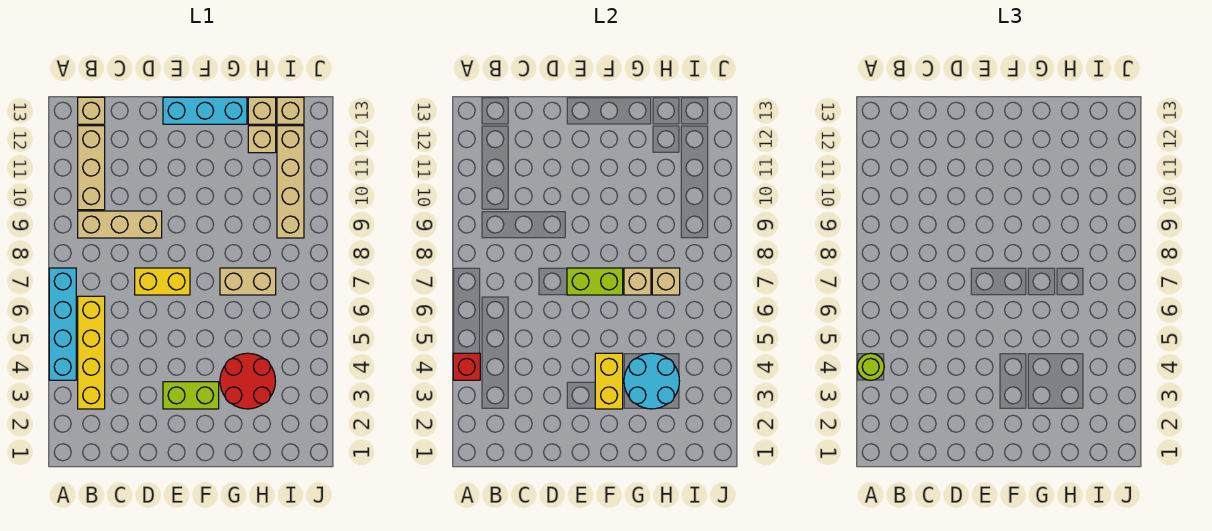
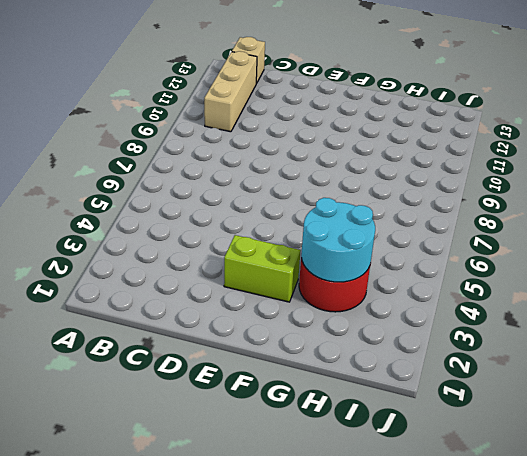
none -> cyan 1x4 brick [49,268,76,380]
none -> yellow 1x4 brick [78,296,105,409]
none -> tan 1x3 brick [78,211,162,238]

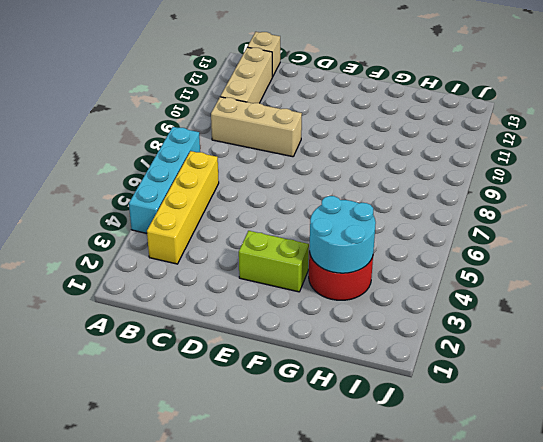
none -> yellow 1x2 brick [135,268,190,295]
none -> cyan 1x3 brick [163,97,247,124]
none -> tan 1x2 brick [220,268,276,295]

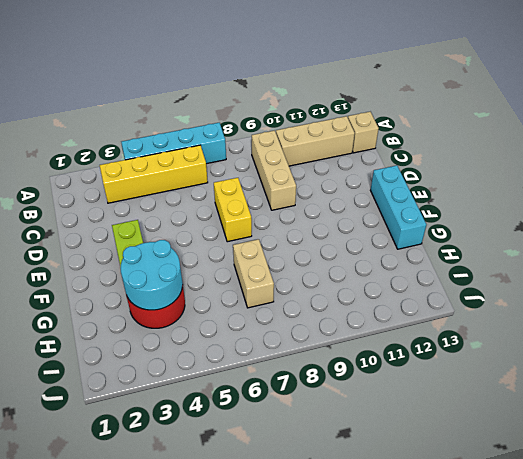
none -> tan 1x1 brick [248,126,276,153]
none -> tan 1x1 brick [248,97,276,124]
none -> tan 1x4 brick [277,126,304,238]

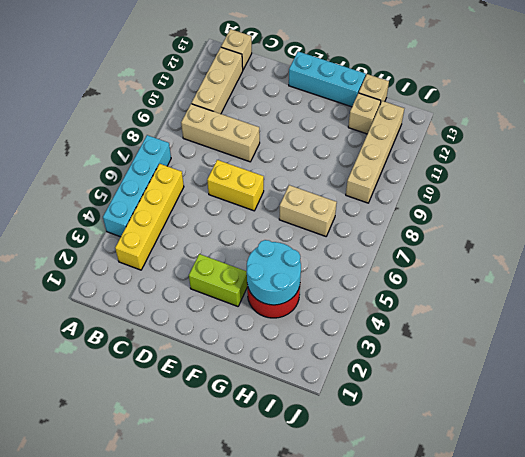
none -> tan 1x1 brick [277,97,304,124]
none -> red 1x1 brick [453,353,480,380]
none -> lime 1x2 brick [567,268,623,295]

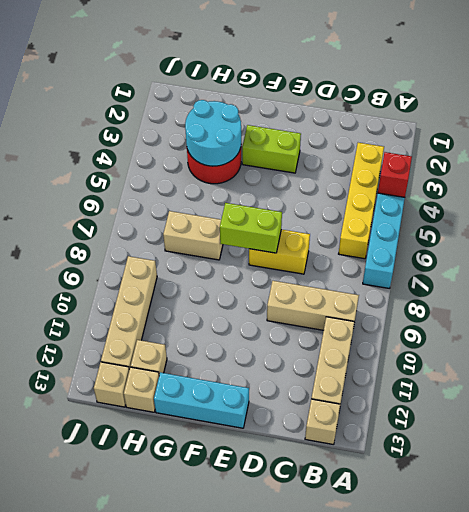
none -> yellow 1x2 brick [595,353,623,409]
none -> tan 1x1 brick [624,268,651,295]
none -> tan 1x1 brick [652,268,680,295]

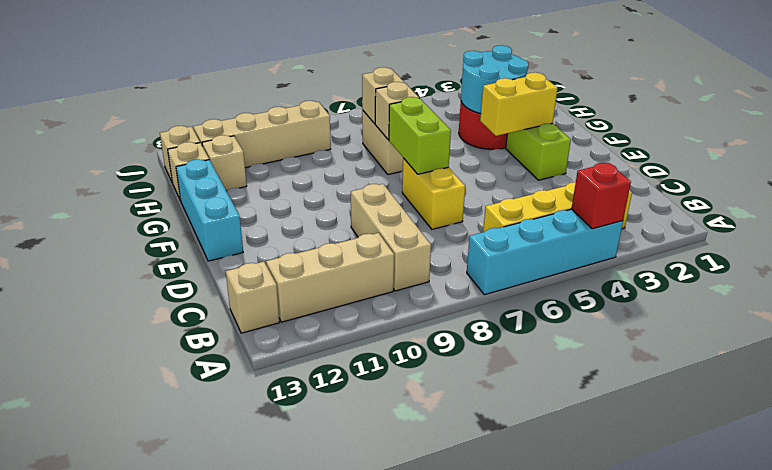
none -> lime 1x1 round brick [857,353,884,380]

